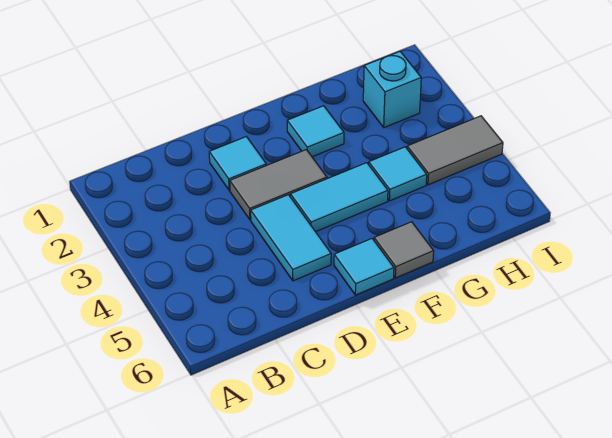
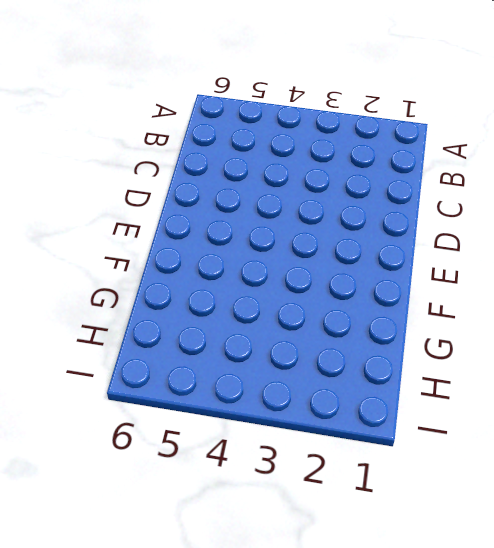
none -> cyan 1x1 tile [209,137,266,190]
none -> grey 1x2 tile [230,150,327,220]

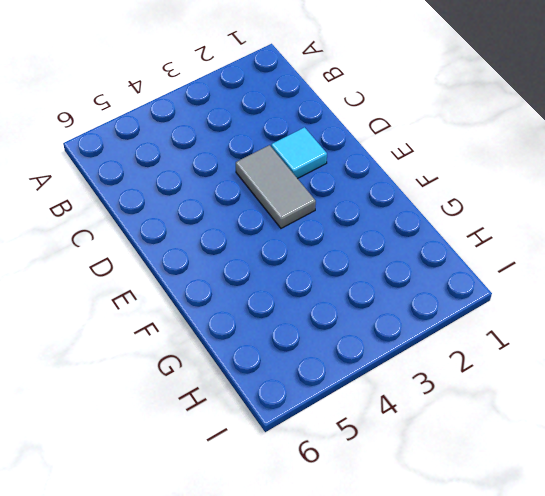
none -> cyan 1x2 tile [251,195,331,281]
none -> cyan 1x2 tile [290,163,388,232]

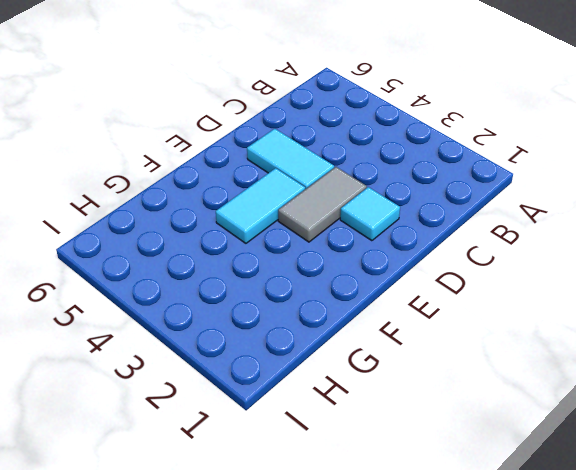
none -> cyan 1x1 tile [334,239,394,295]
none -> cyan 1x1 tile [287,106,344,157]

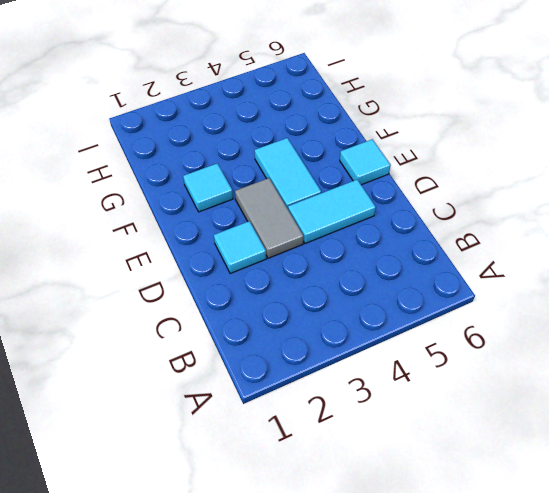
none -> grey 1x1 tile [374,222,434,278]
none -> cyan 1x1 tile [369,147,427,201]

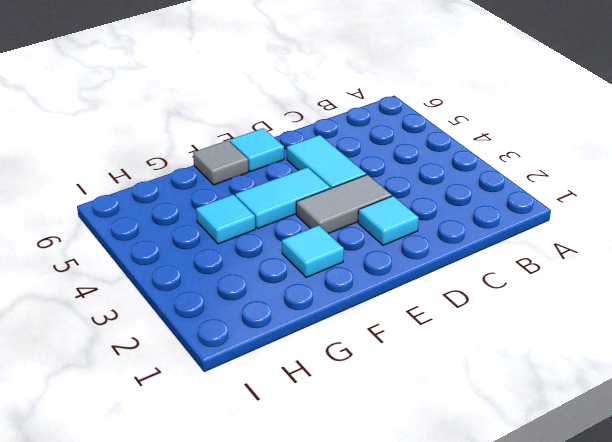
none -> cyan 1x1 brick [363,51,421,128]
none -> grey 1x2 tile [407,116,503,185]

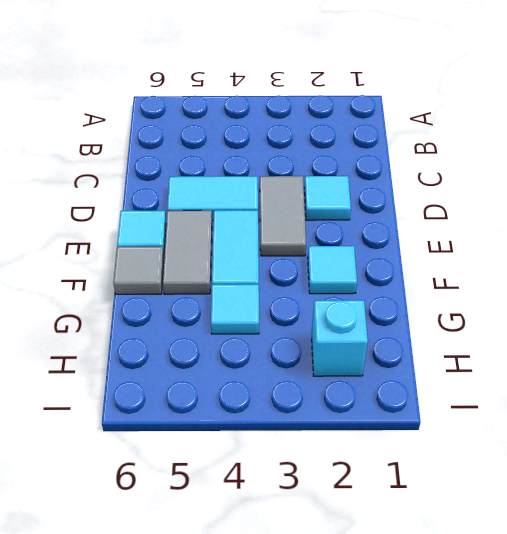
grey 1x2 tile [163,210,212,294] -> grey 1x2 tile moved to [407,116,503,185]

